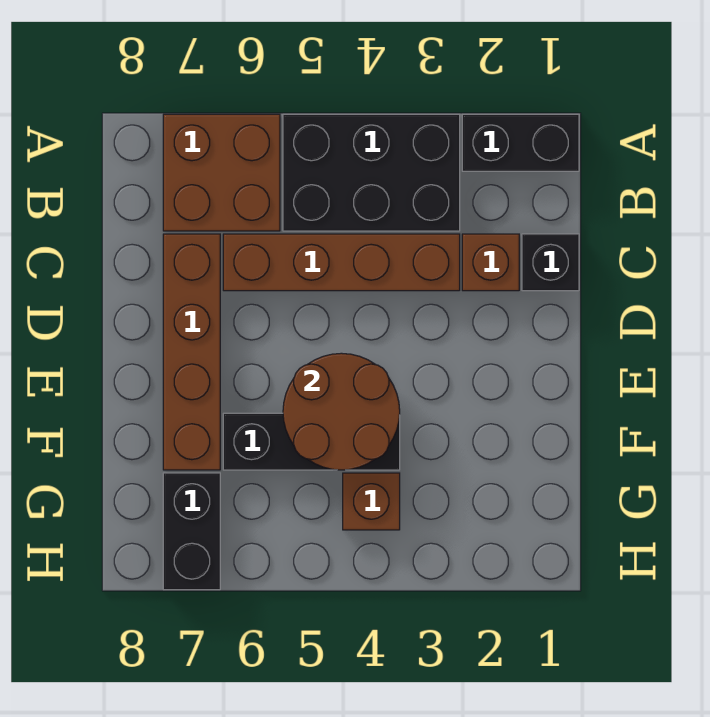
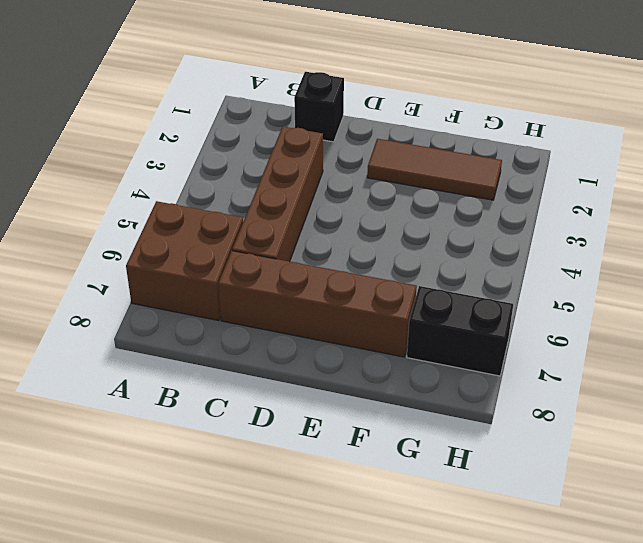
brown 1x3 tile [367,139,502,200] -> none
none -> black 1x2 brick [462,114,579,171]
none -> black 2x3 brick [283,114,460,231]

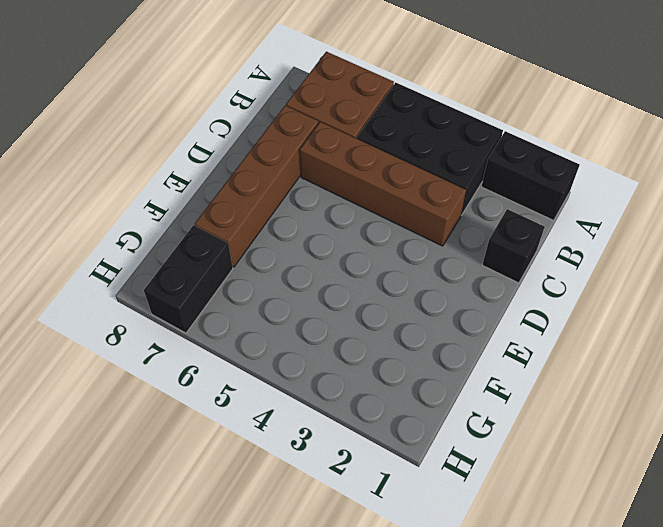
none -> brown 1x1 brick [462,234,519,291]
none -> black 1x3 brick [223,413,400,470]

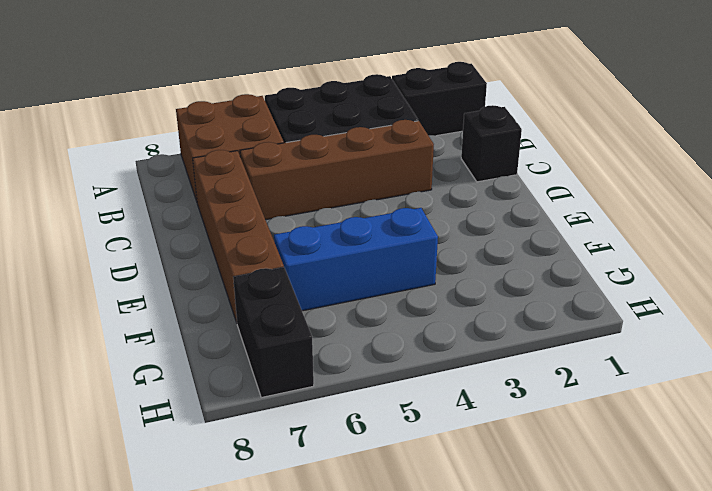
blue 1x3 brick [274,208,438,311] -> black 1x3 brick [223,413,400,470]
none -> brown 1x1 brick [462,234,519,291]
none -> brown 1x1 brick [343,473,400,530]

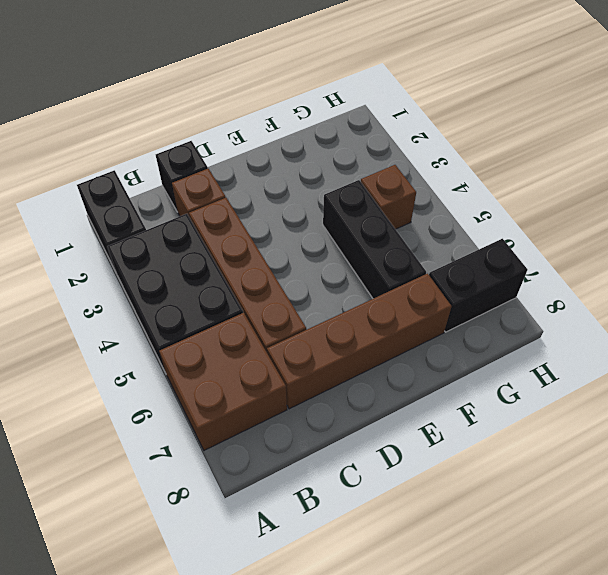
none -> brown 2x2 round brick [283,353,400,470]

